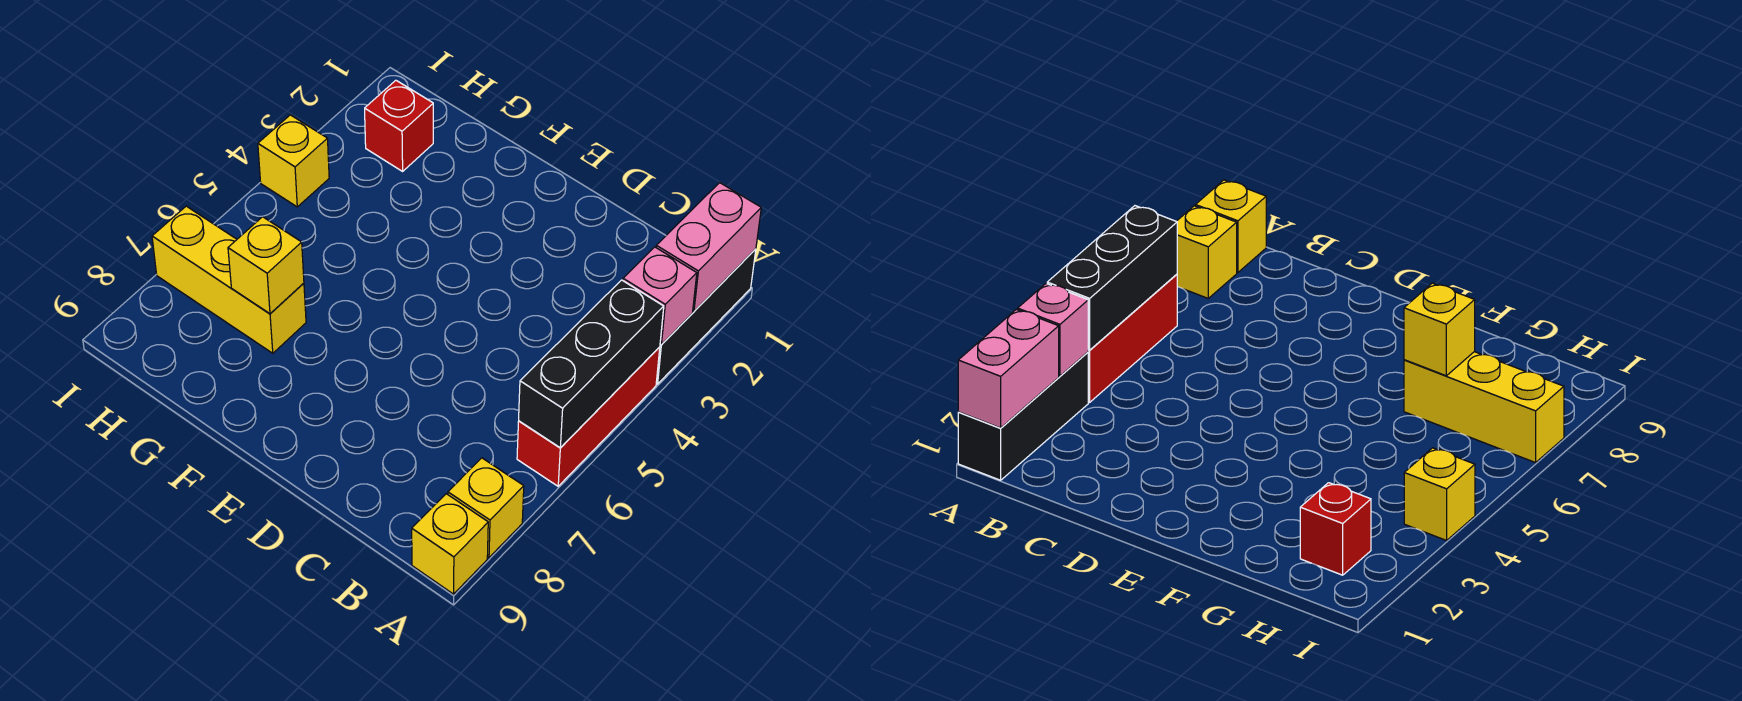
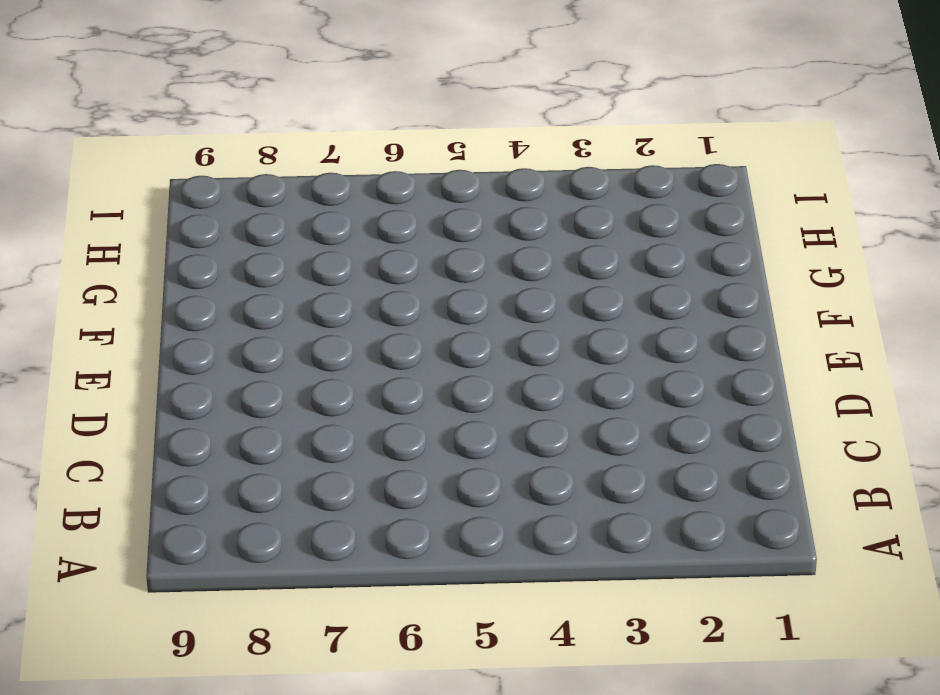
none -> black 1x3 brick [656,249,756,384]
none -> red 1x3 brick [517,347,660,486]

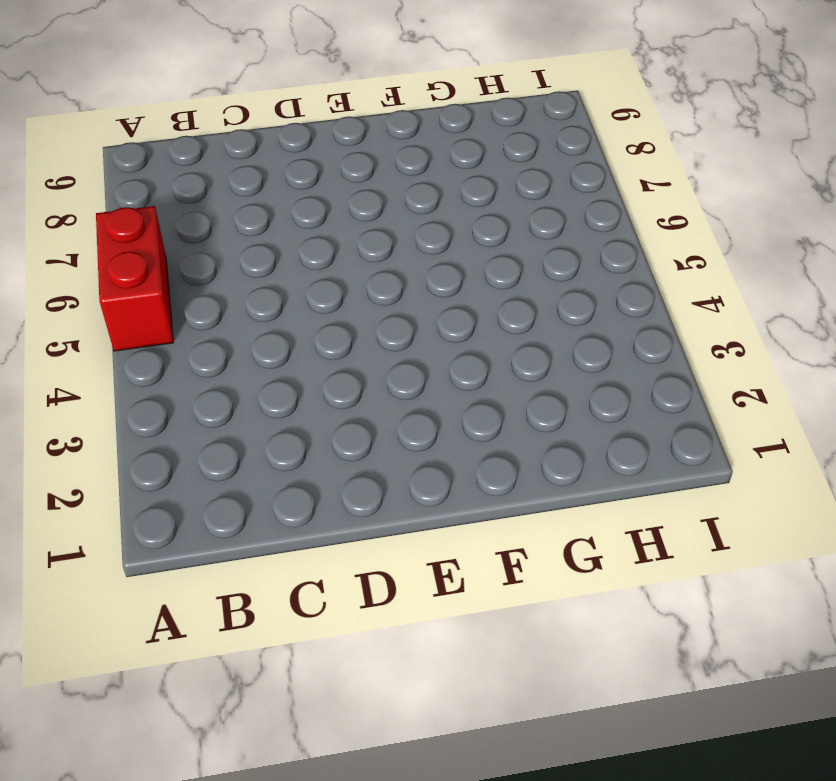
red 1x2 brick [96,206,174,351] -> red 1x3 brick [517,347,660,486]
none -> black 1x3 brick [656,249,756,384]
none -> yellow 1x1 brick [448,458,524,557]

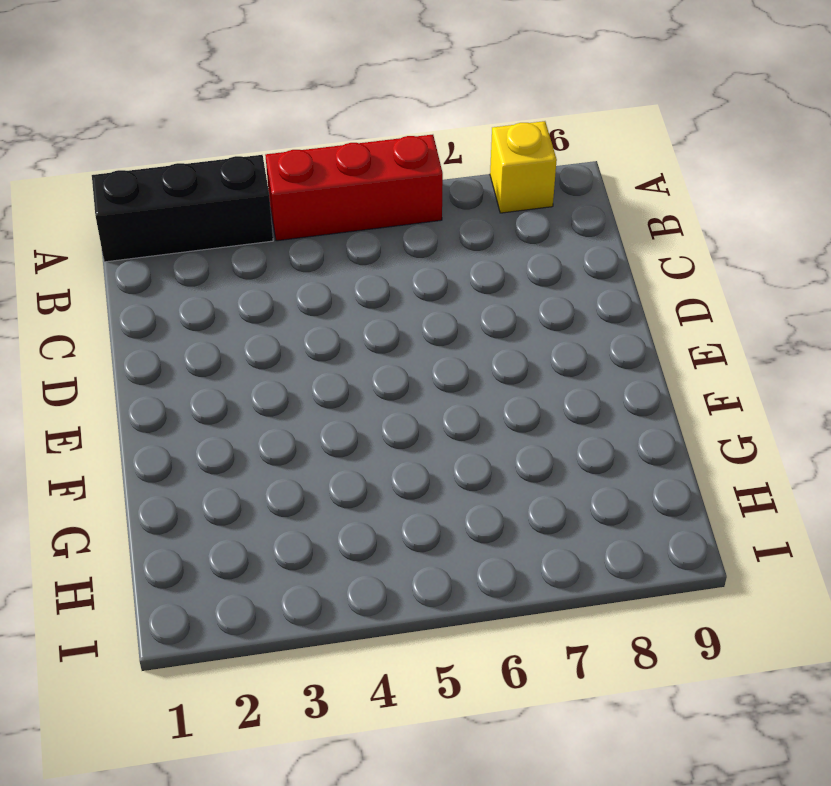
none -> yellow 1x1 brick [412,494,488,594]
none -> yellow 1x3 brick [152,206,306,353]

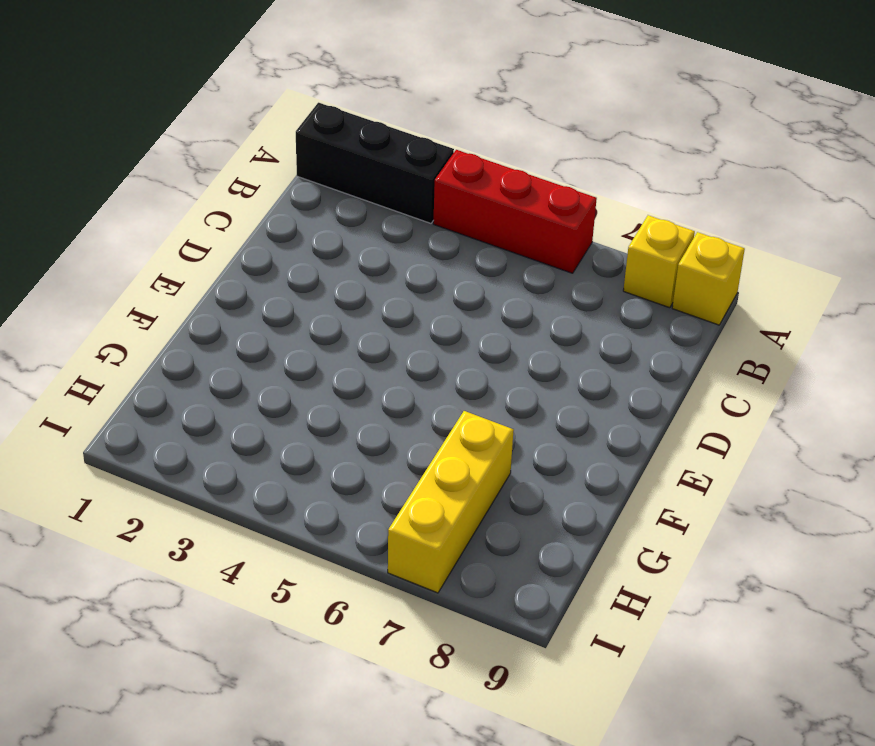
none -> red 1x1 brick [365,80,433,171]
none -> yellow 1x1 brick [258,115,329,207]

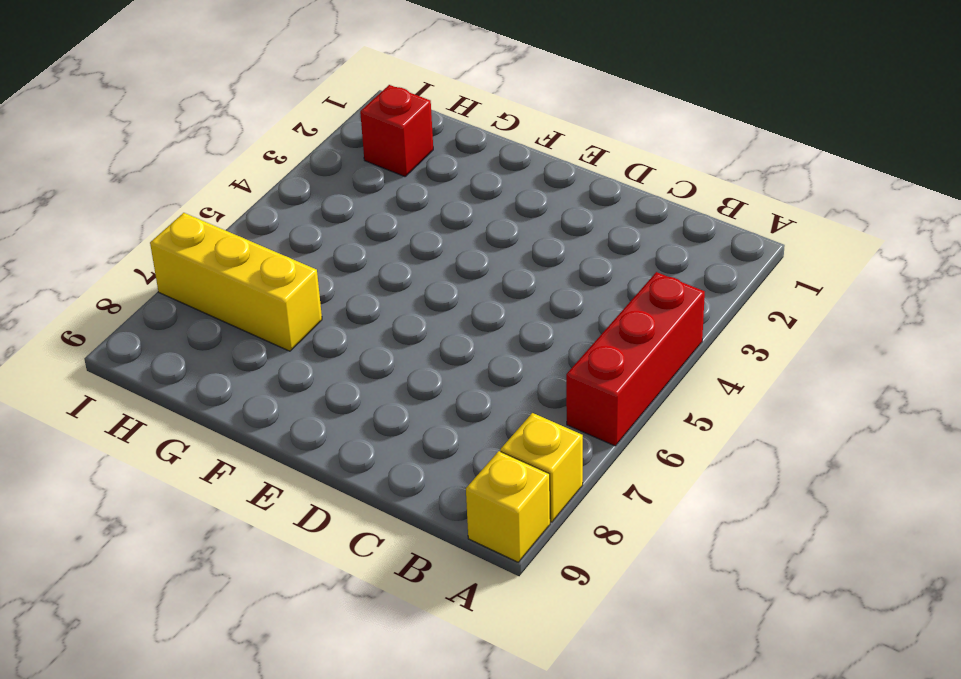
none -> black 1x3 brick [656,249,756,384]
none -> yellow 1x1 brick [258,115,329,207]

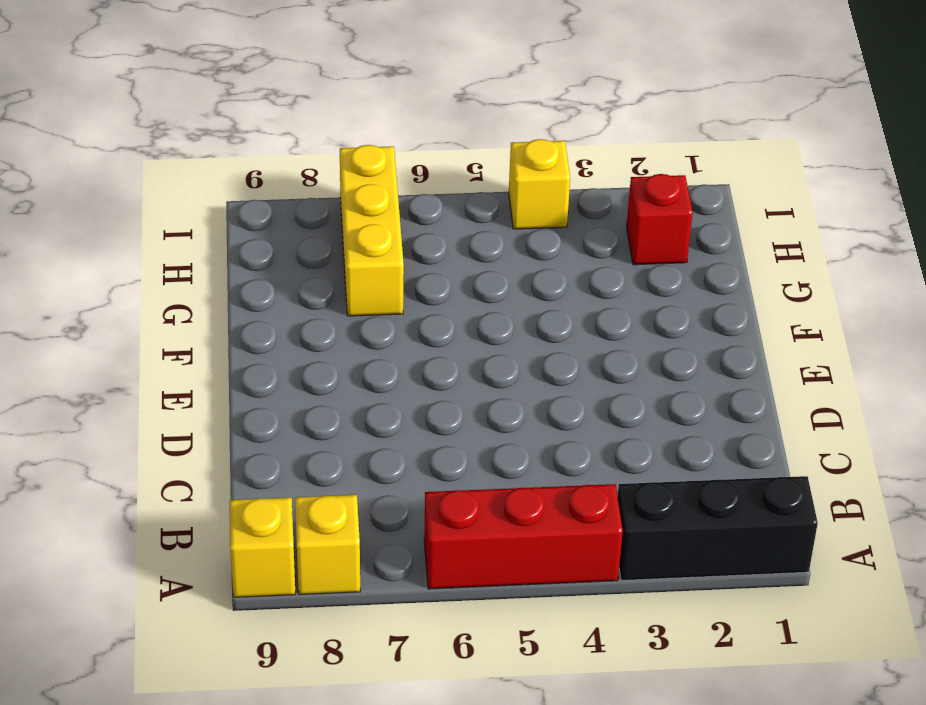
none -> pink 1x2 brick [656,183,761,311]
none -> pink 1x1 brick [623,247,697,344]

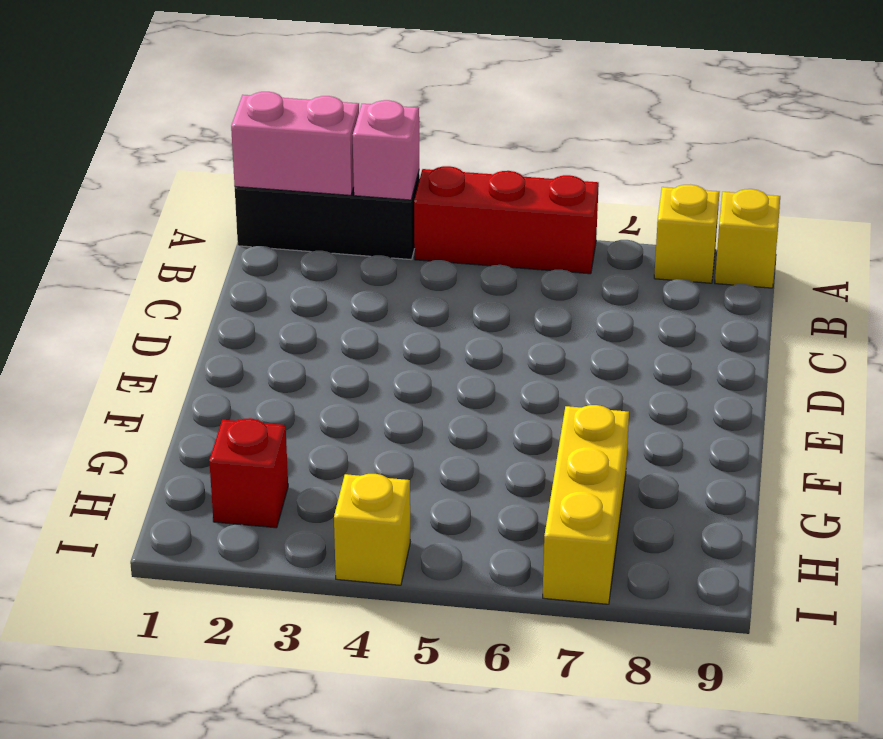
none -> black 1x3 brick [519,280,664,448]
none -> yellow 1x1 brick [228,217,304,314]

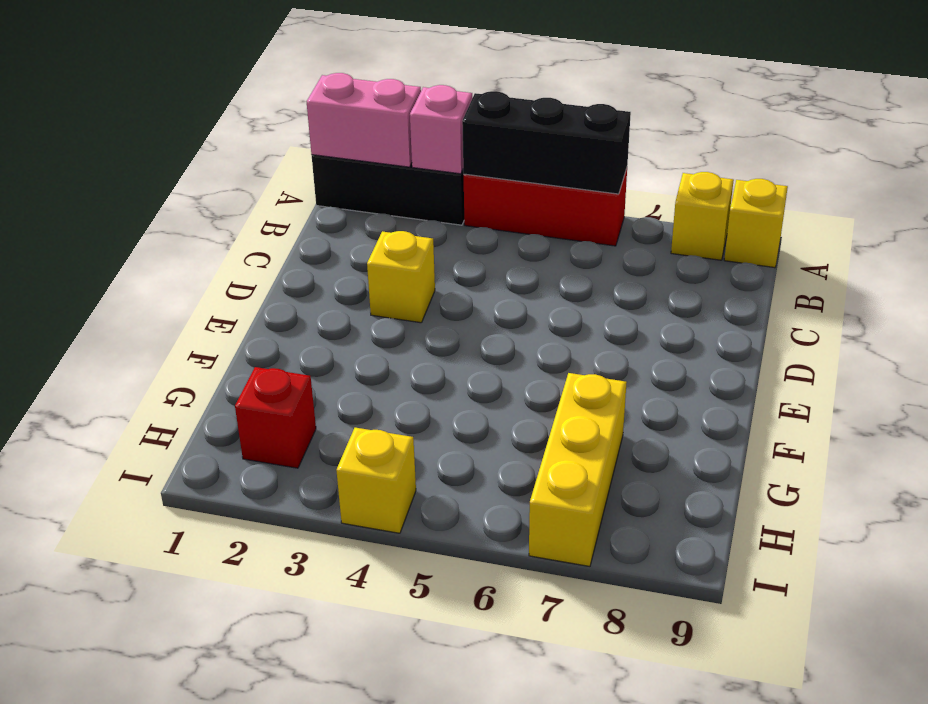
yellow 1x1 brick [367,231,435,323] -> yellow 1x1 brick moved to [228,217,304,314]

